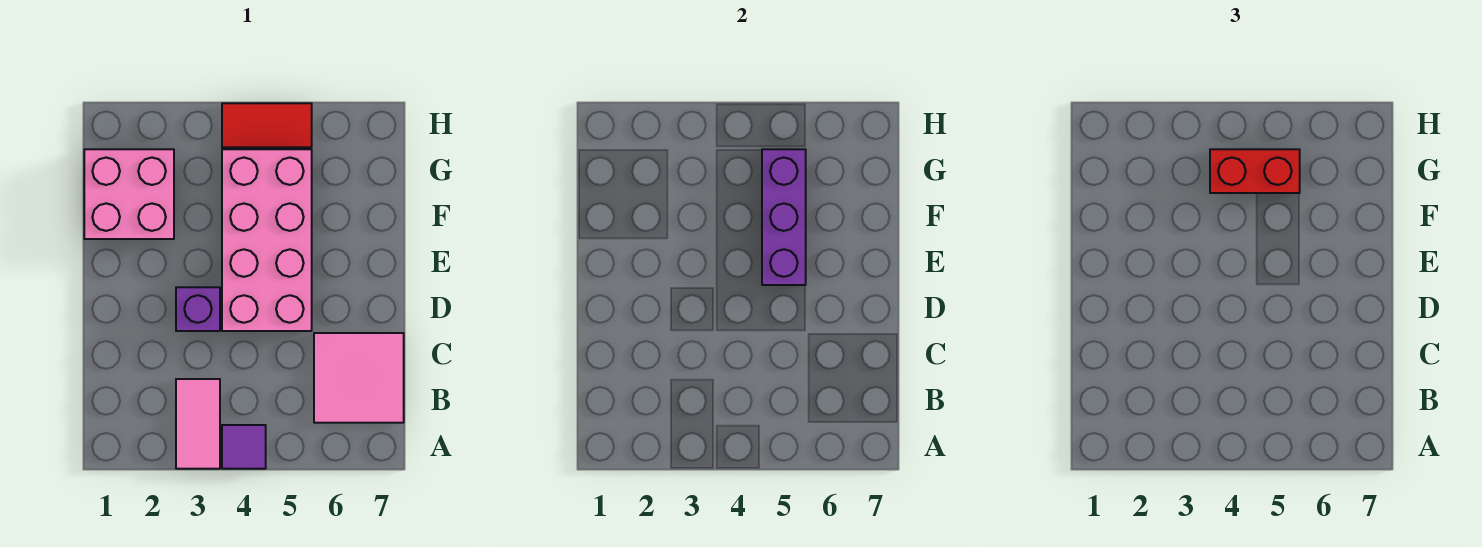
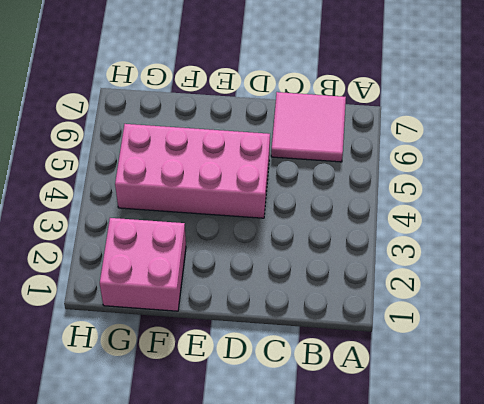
none -> pink 1x2 tile [176,379,220,469]
none -> purple 1x1 tile [222,425,266,469]

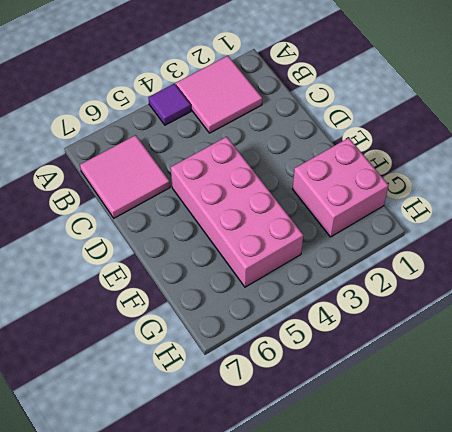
pink 2x2 tile [176,56,262,133] -> pink 1x2 tile [176,379,220,469]
none -> purple 1x1 brick [176,287,220,331]
none -> red 1x2 tile [222,103,312,147]

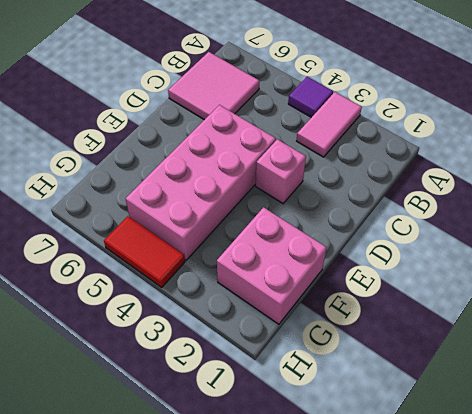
pink 1x1 brick [256,139,306,204] -> purple 1x1 brick [176,287,220,331]
none -> purple 1x3 brick [762,149,806,285]
none -> red 1x2 brick [1210,149,1300,193]

